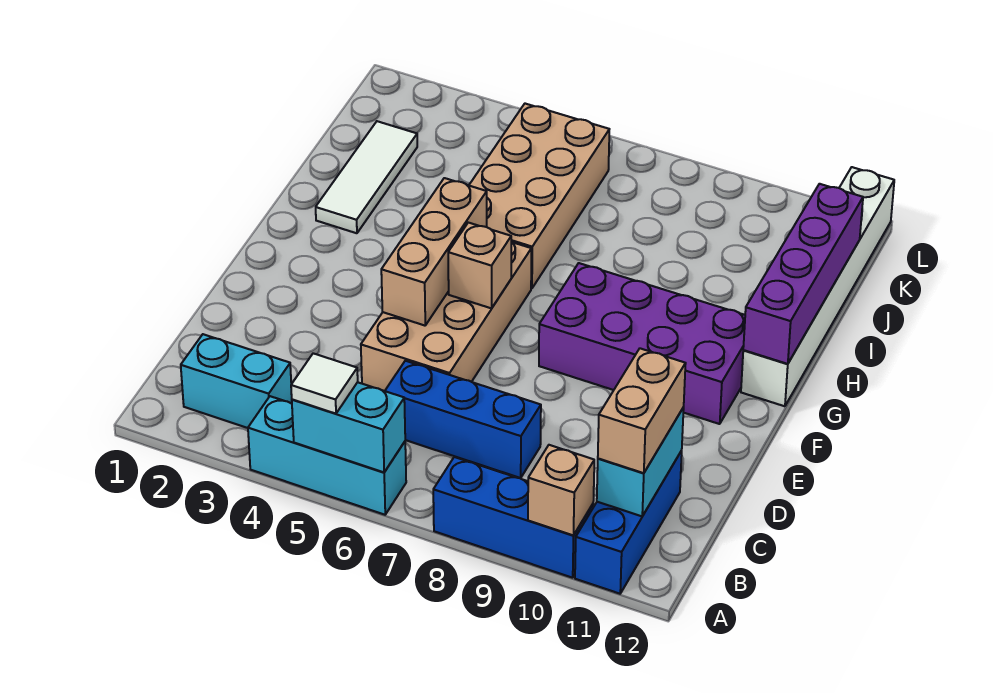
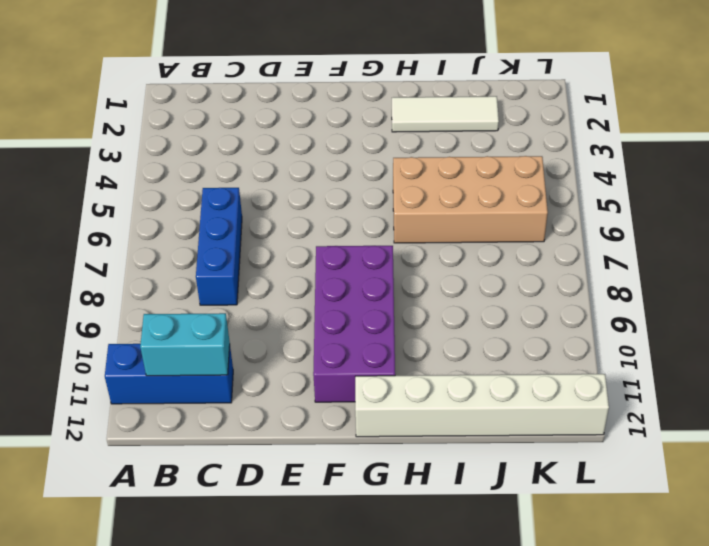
none -> cyan 1x3 brick [248,396,406,515]
none -> blue 1x3 brick [433,457,593,578]
none -> cyan 1x2 brick [181,334,292,428]

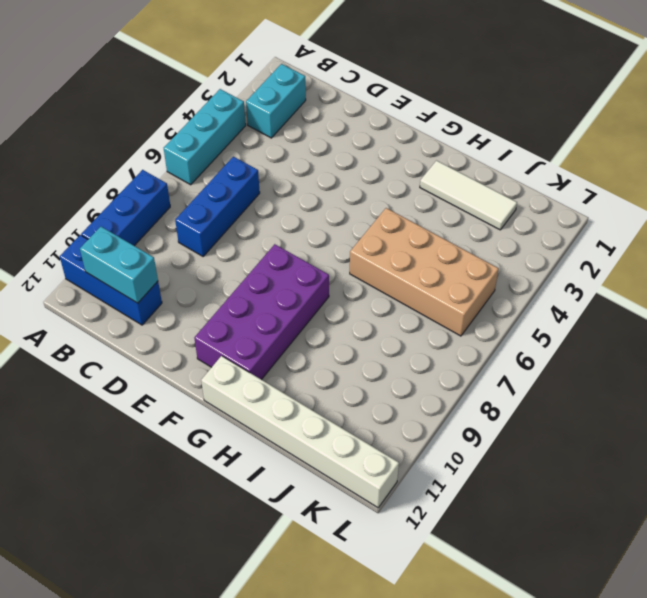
none -> tan 2x4 brick [361,242,531,391]
none -> cyan 1x2 brick [292,382,405,472]
none -> tan 1x1 brick [528,445,594,535]

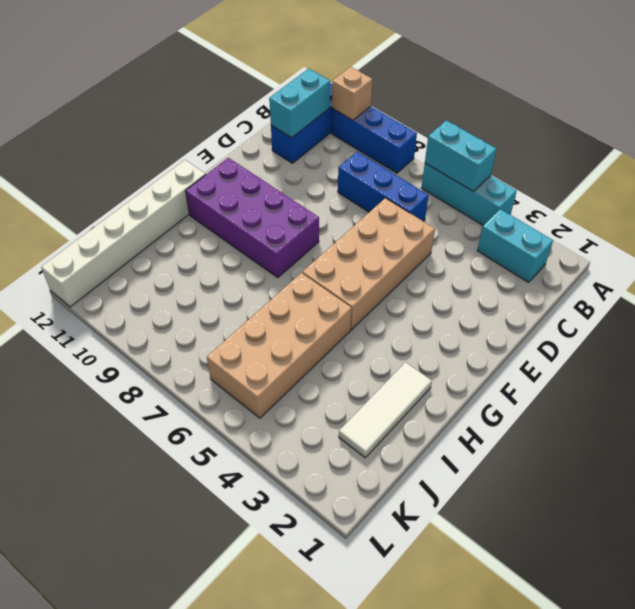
none -> tan 1x3 brick [381,178,487,326]
none -> tan 1x1 brick [448,223,511,308]
none -> purple 1x4 brick [743,184,863,364]

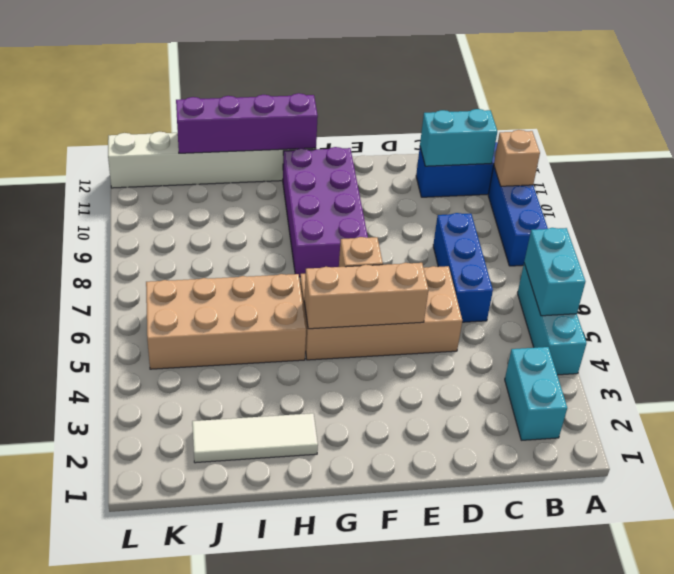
none -> white 1x1 tile [291,353,358,414]
none -> tan 1x2 brick [598,348,686,473]

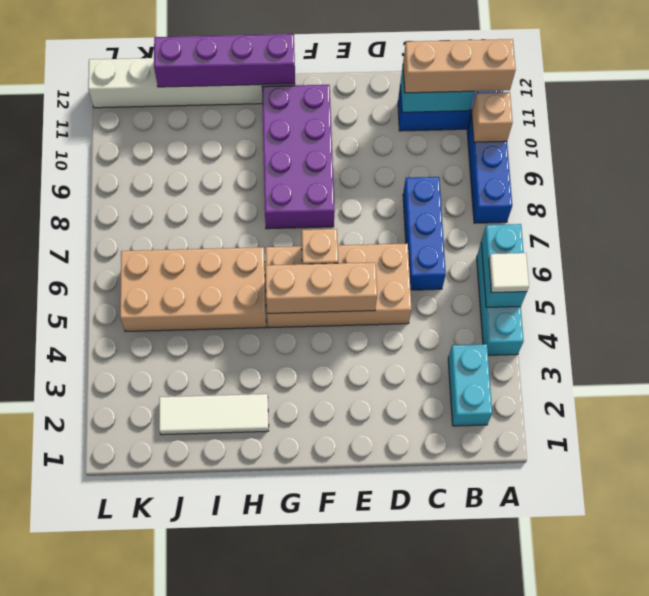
tan 1x3 brick [403,39,516,93] -> tan 1x2 brick [598,348,686,473]

